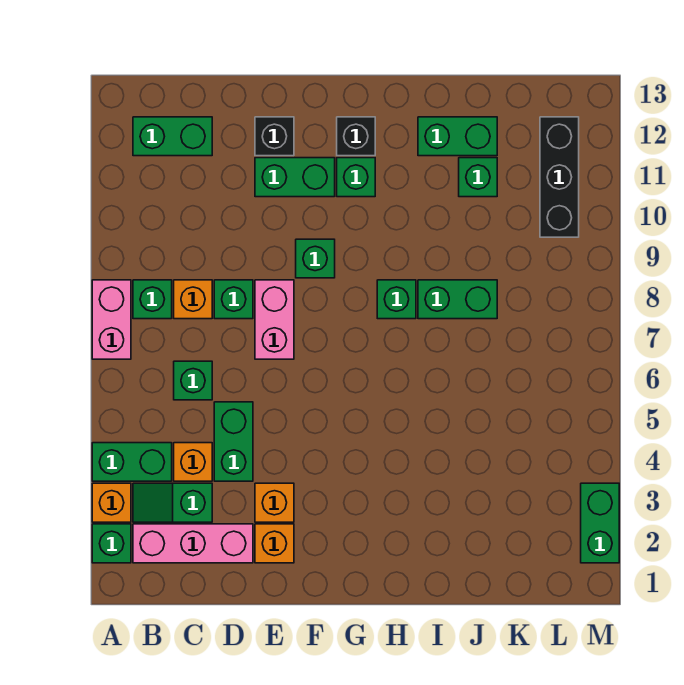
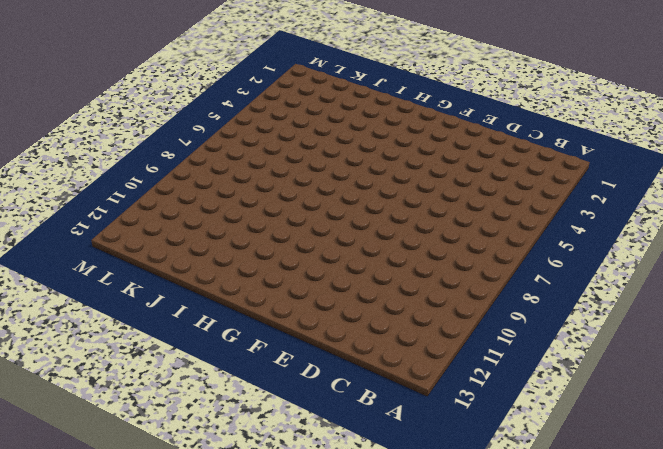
none -> green 1x1 brick [92,524,131,563]
none -> orange 1x1 brick [92,483,131,522]
none -> green 1x2 brick [92,443,172,481]

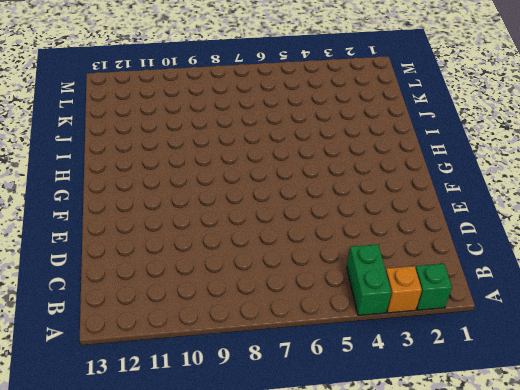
none -> pink 1x2 brick [92,280,131,359]
none -> pink 1x3 brick [133,524,253,563]
none -> green 1x2 slope [133,483,212,522]

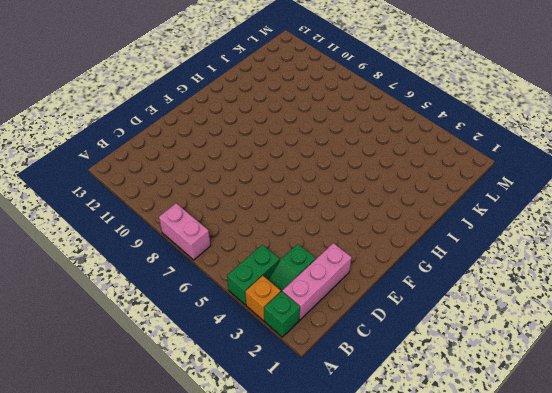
none -> green 1x1 brick [133,280,172,319]
none -> green 1x2 brick [133,117,212,156]
none -> orange 1x1 brick [174,443,212,481]

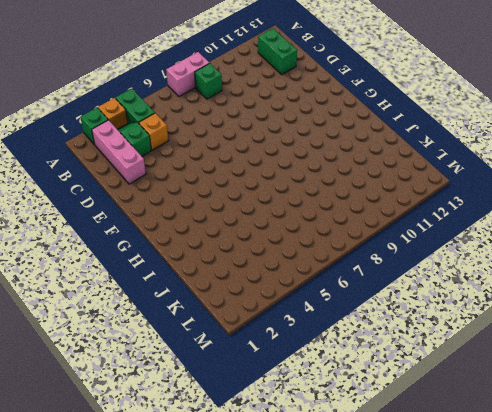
none -> green 1x1 brick [174,361,212,400]
none -> orange 1x1 brick [174,280,212,319]
none -> green 1x2 brick [214,402,253,481]

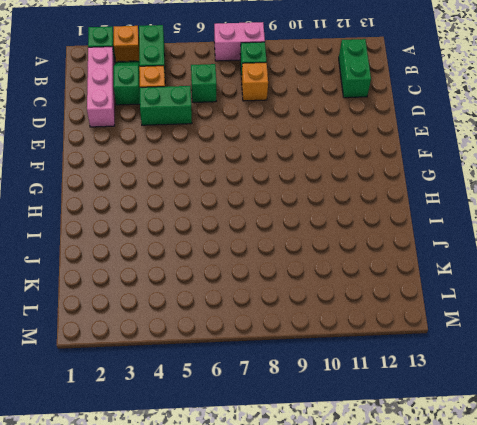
none -> green 1x1 brick [214,280,253,319]
none -> orange 1x1 brick [255,524,294,563]
none -> orange 1x1 brick [255,483,294,522]

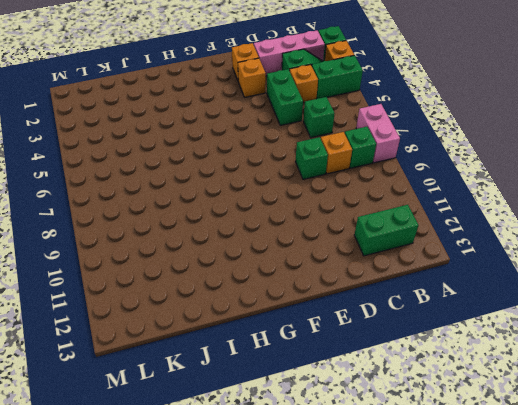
none -> pink 1x2 brick [255,280,294,359]
none -> green 1x2 brick [255,158,335,197]
none -> black 1x1 brick [255,117,294,156]

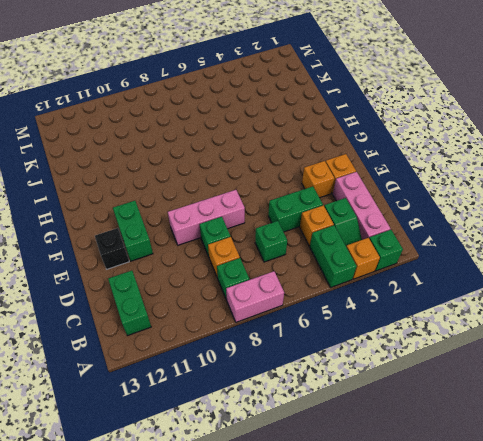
pink 1x3 brick [168,190,245,245] -> pink 1x2 brick [255,280,294,359]
none -> green 1x1 brick [296,239,335,278]
none -> green 1x1 brick [337,158,375,197]
none -> black 1x1 brick [337,117,375,156]

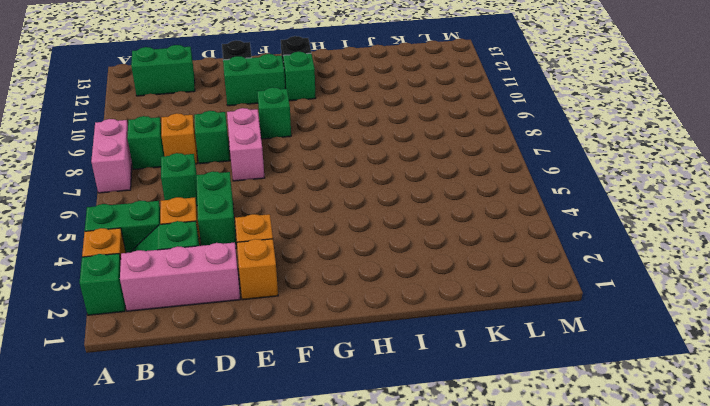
none -> green 1x1 brick [377,280,416,319]
none -> green 1x2 brick [418,280,497,319]
none -> green 1x2 brick [418,117,497,156]

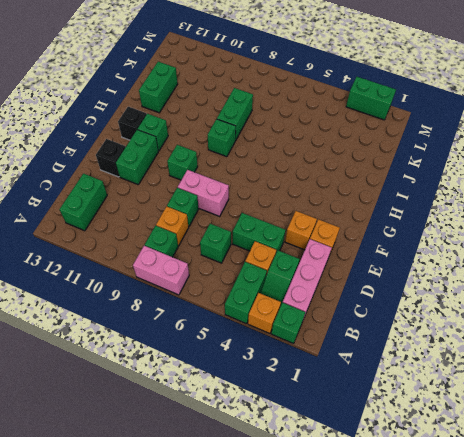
none -> green 1x1 brick [459,158,497,197]
none -> black 1x3 brick [540,117,579,237]

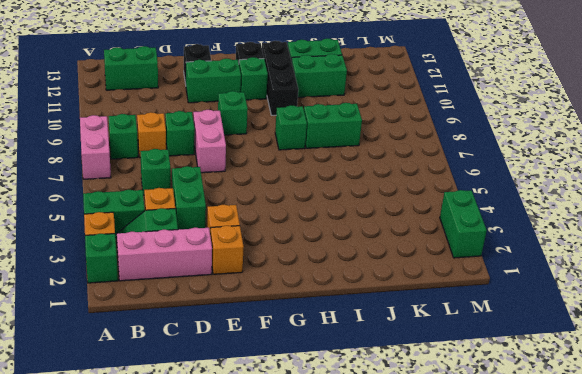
black 1x3 brick [262,41,298,115] -> black 1x3 brick moved to [540,117,579,237]
green 1x2 brick [292,54,347,97] -> green 1x1 brick [459,158,497,197]

